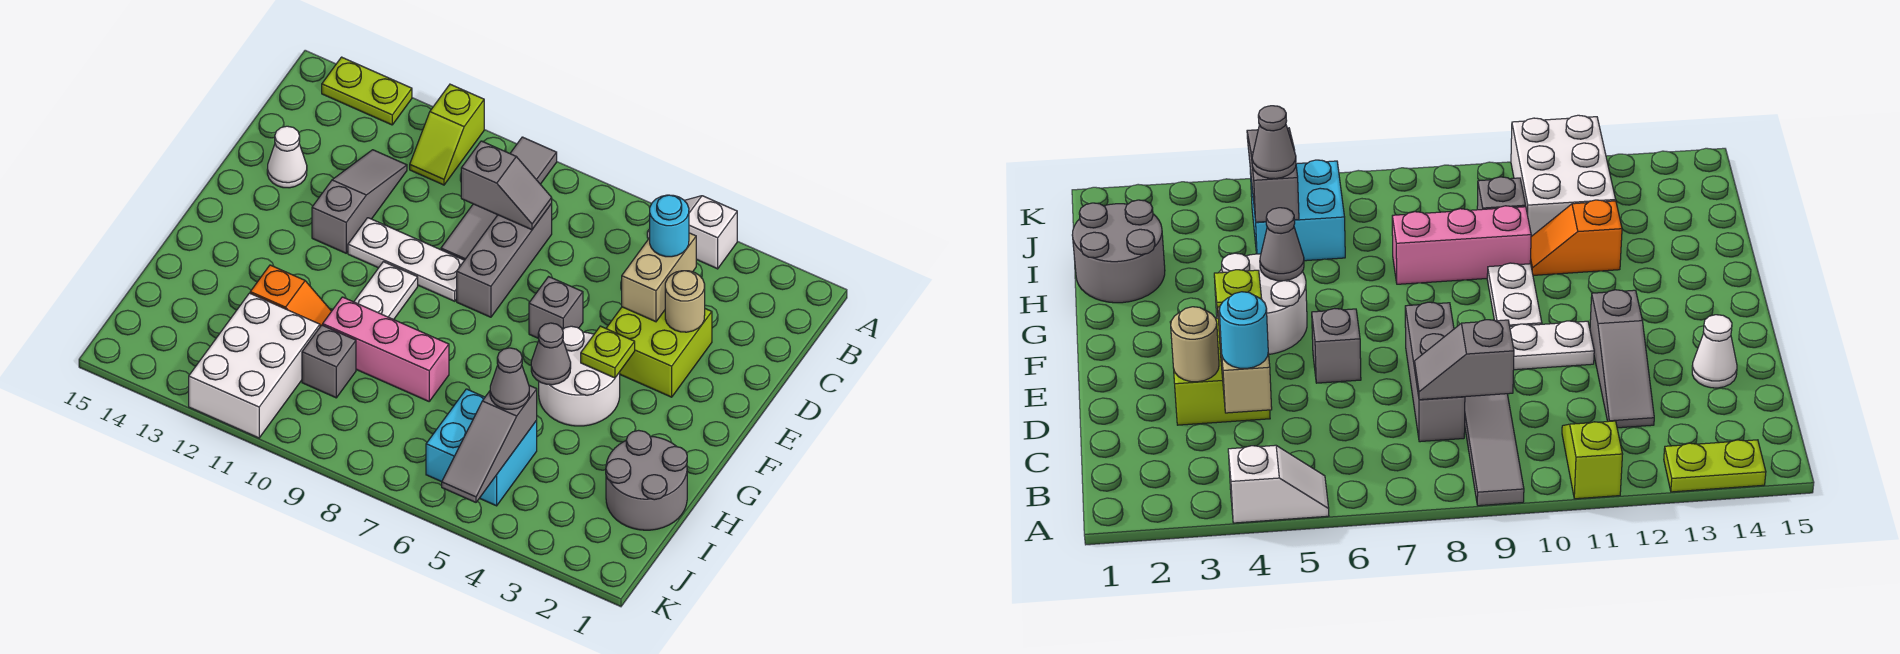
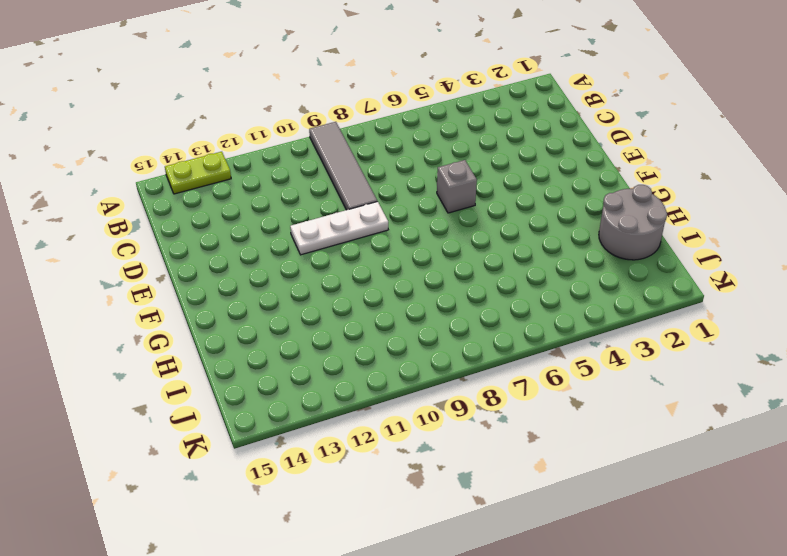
none -> white 1x2 slope [647,196,737,269]
none -> lime 1x2 slope [410,84,484,185]
none -> grey 1x3 brick [457,204,552,317]

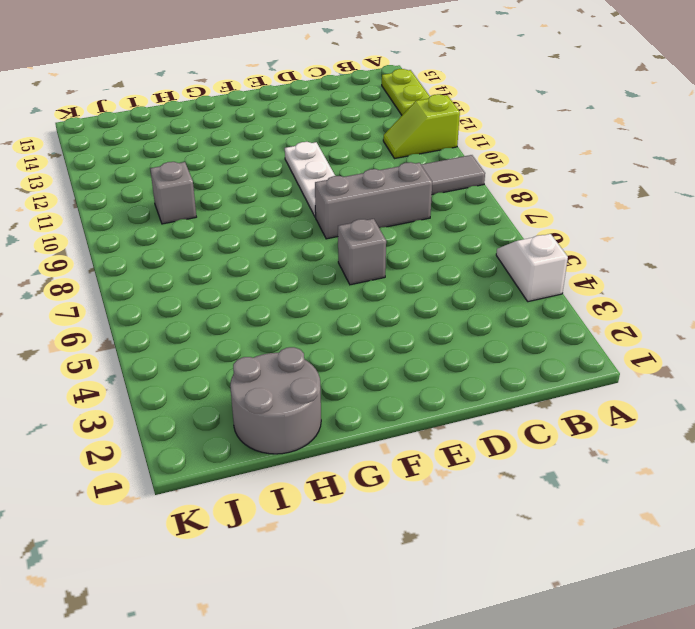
none -> grey 1x3 slope [312,150,407,253]
none -> lime 2x2 brick [606,307,712,397]
none -> white 1x1 cone [267,126,307,188]

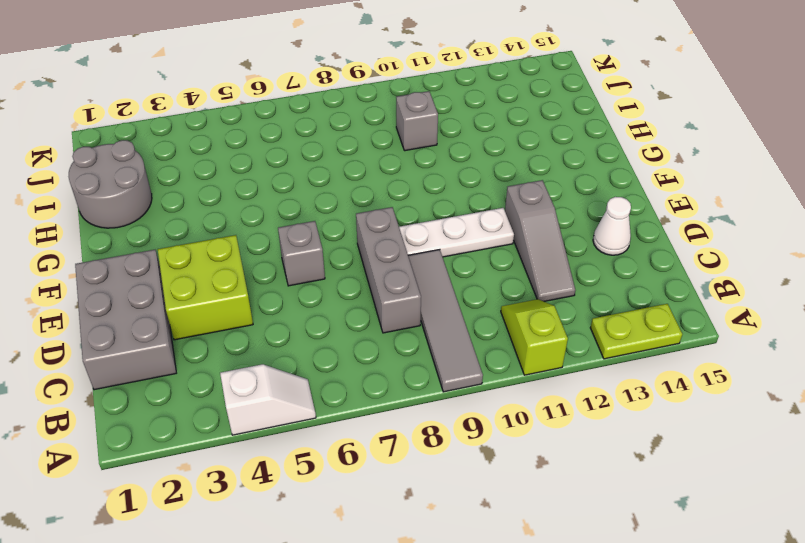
grey 2x3 brick [75,250,176,390] -> none
none -> white 2x2 round brick [539,326,620,426]
none -> white 1x2 plate [354,262,418,320]
none -> pink 1x3 brick [323,297,449,401]

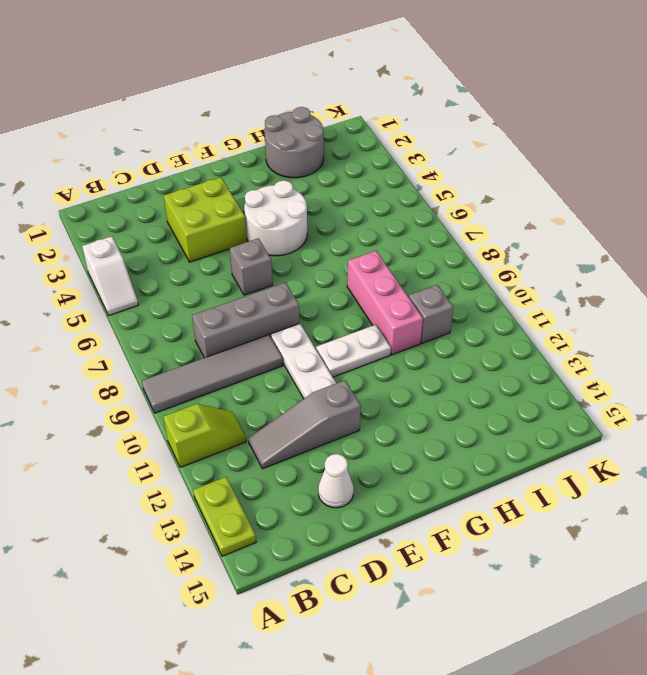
none -> orange 1x2 slope [250,265,331,327]
none -> cyan 2x2 brick [426,389,537,506]
none -> white 2x3 brick [189,293,320,438]

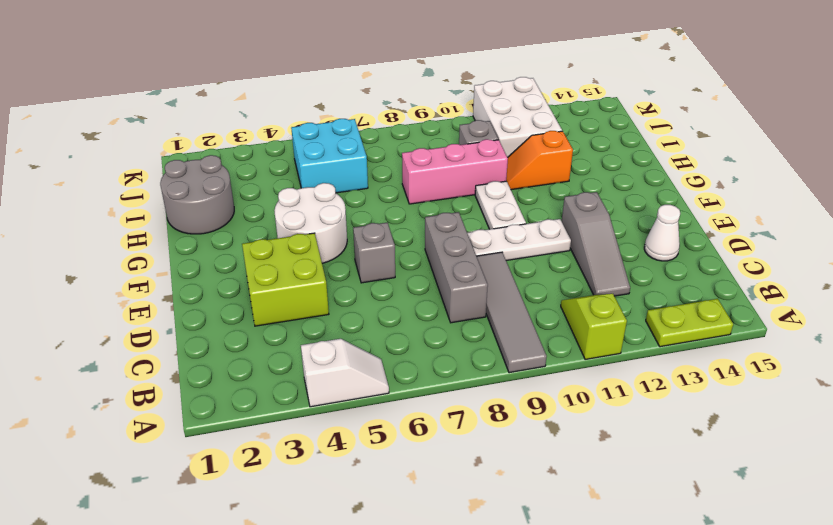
none -> tan 1x2 brick [622,233,696,322]
none -> grey 1x2 slope [461,141,552,230]
none -> tan 1x1 round brick [665,271,705,332]

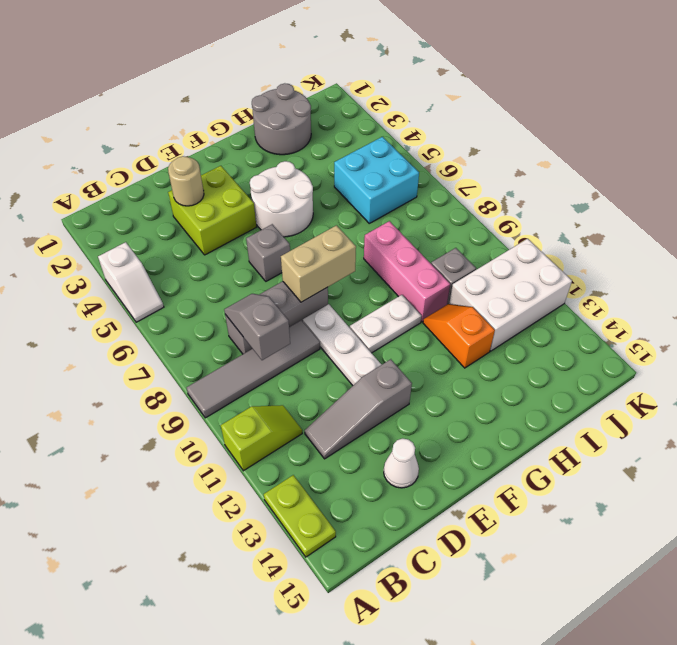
tan 1x2 brick [281,225,356,302] -> tan 1x2 brick moved to [622,233,696,322]
none -> lime 1x1 plate [581,326,635,378]
none -> grey 1x1 cone [531,323,571,385]
none -> grey 1x3 slope [442,385,537,502]

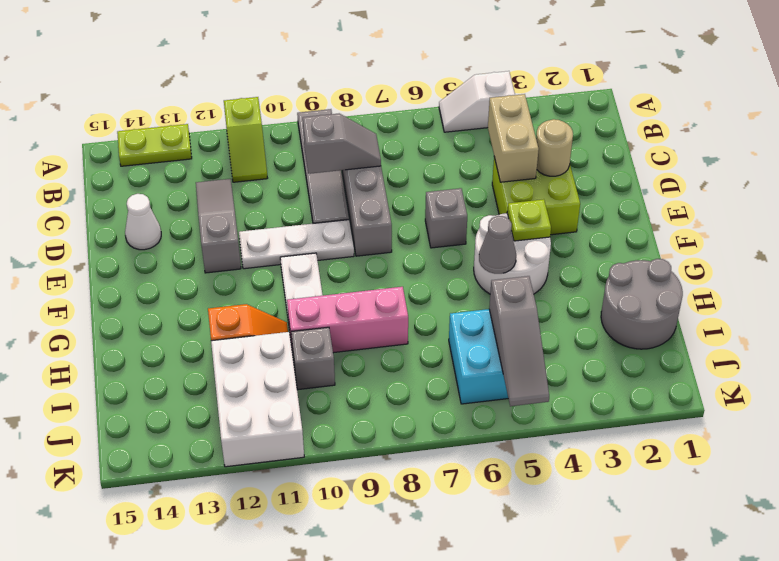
none -> cyan 1x1 round brick [650,195,689,257]
none -> grey 1x1 cone [490,348,529,409]

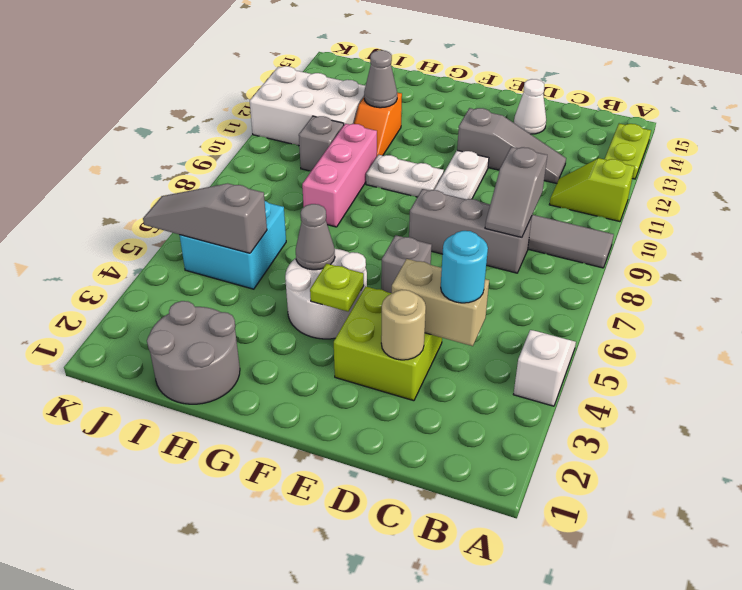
grey 1x1 cone [364,50,397,108] -> grey 1x1 cone moved to [490,348,529,409]

